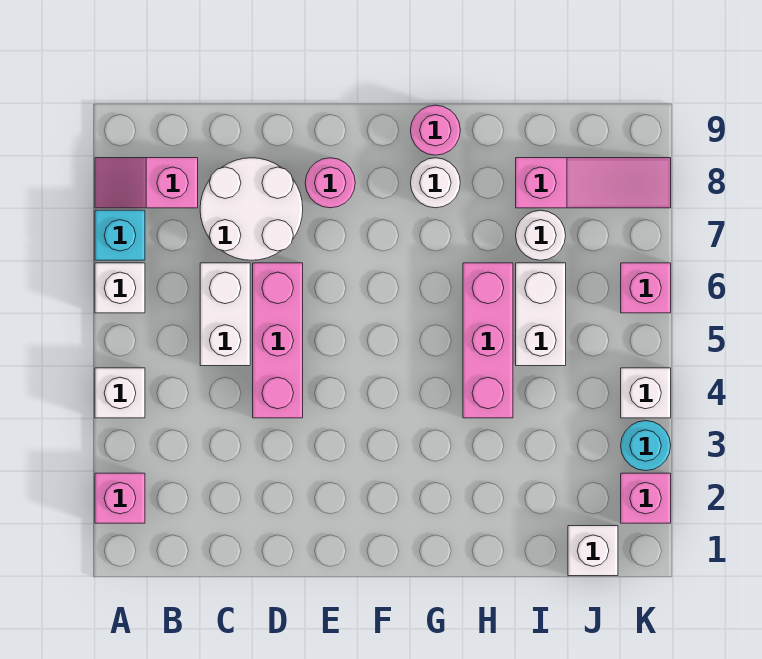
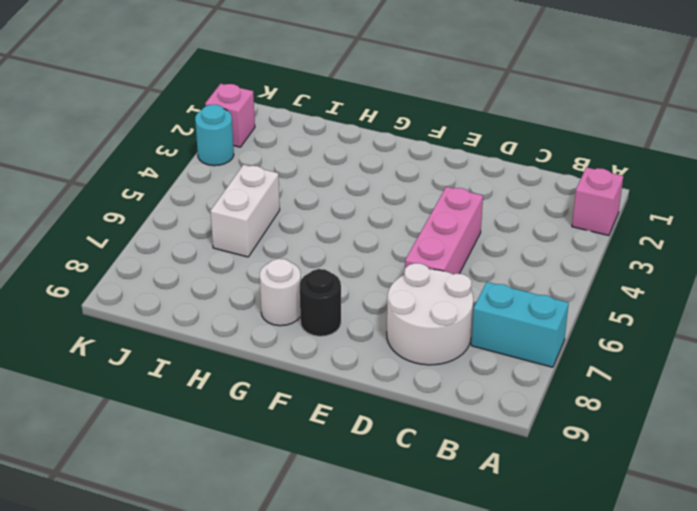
cyan 1x2 brick [471,282,569,367] -> cyan 1x1 brick [95,210,145,260]
black 1x1 round brick [300,269,341,336] -> none
none -> white 1x1 brick [95,368,145,418]
none -> white 1x1 brick [95,263,145,313]
none -> pink 1x2 slope [95,158,198,208]

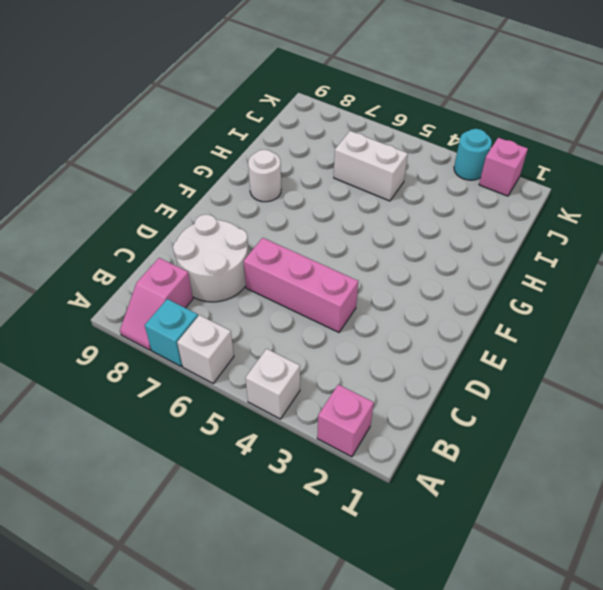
none -> white 1x2 brick [200,263,250,366]
none -> pink 1x1 round brick [305,158,355,208]
none -> pink 1x1 round brick [410,105,460,155]

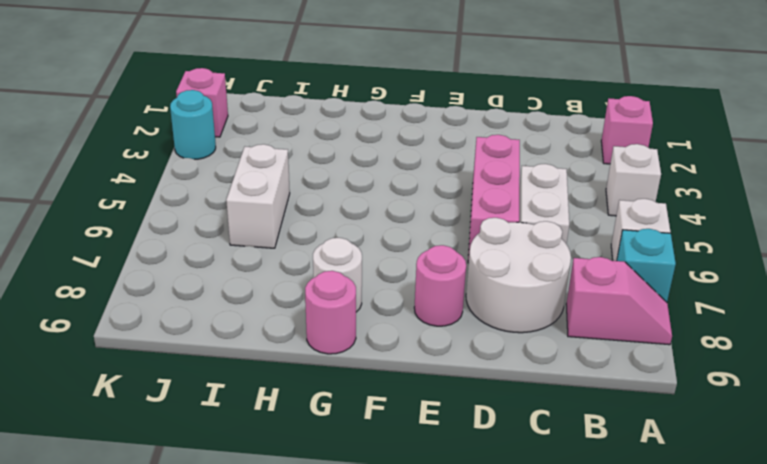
none -> pink 1x3 brick [463,263,513,418]
none -> white 1x1 round brick [516,210,566,260]
none -> pink 1x3 slope [516,158,671,208]

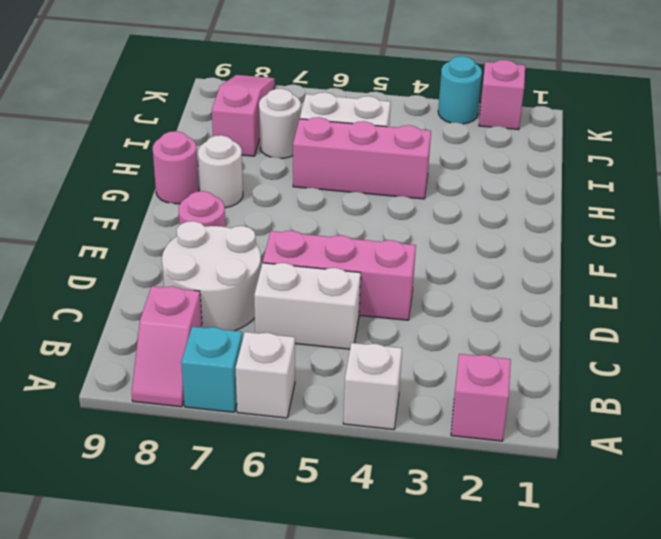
none -> white 1x1 brick [568,526,618,576]
none -> white 1x1 brick [621,368,671,418]
none -> pink 1x1 brick [621,263,671,313]

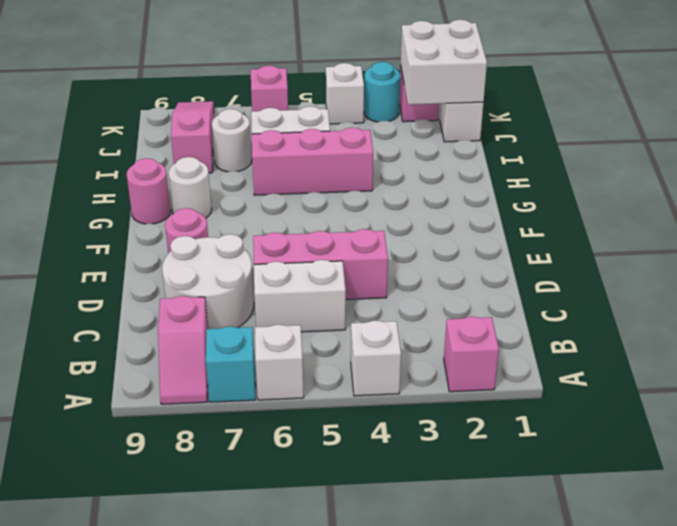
white 2x2 brick [401,20,487,105] -> none

